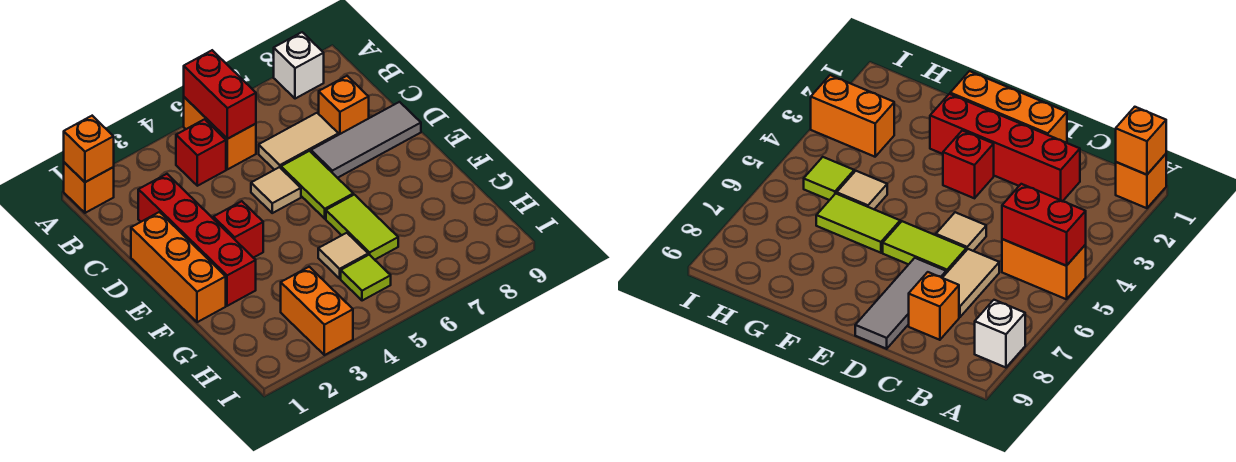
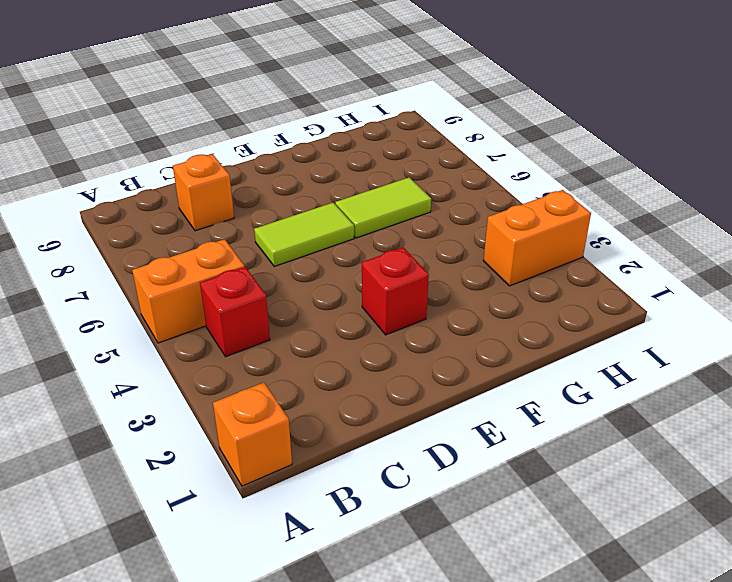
none -> white 1x1 brick [274,32,324,99]
none -> red 1x4 brick [138,174,256,306]
none -> tan 1x2 tile [259,113,338,170]

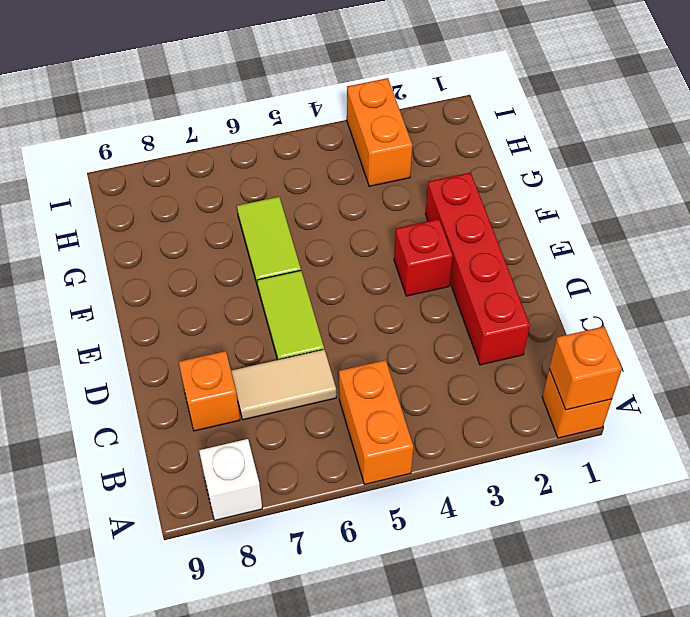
none -> red 1x1 brick [176,119,226,186]
none -> orange 1x3 brick [131,212,226,322]
none -> tan 1x1 tile [251,167,301,213]

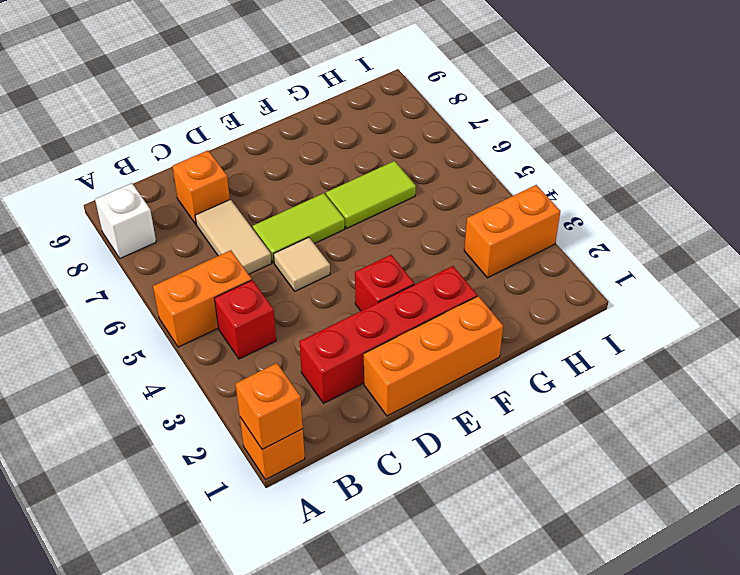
none -> grey 1x3 tile [311,102,421,178]
none -> tan 1x1 tile [318,233,368,279]
none -> lime 1x1 tile [341,255,391,301]

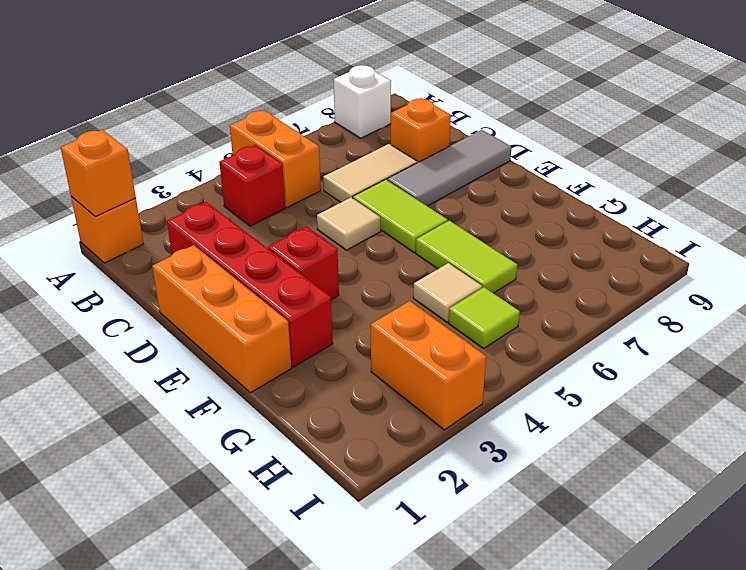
none -> red 1x2 brick [184,50,256,139]

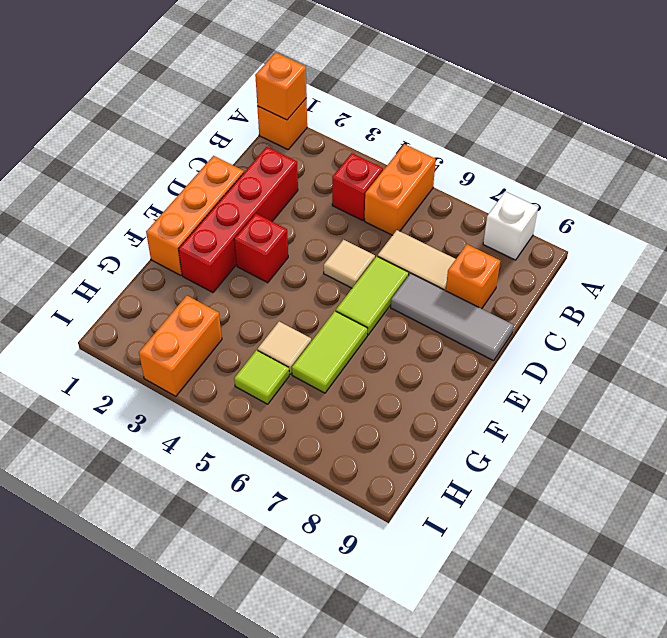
none -> red 1x2 brick [184,50,256,139]

